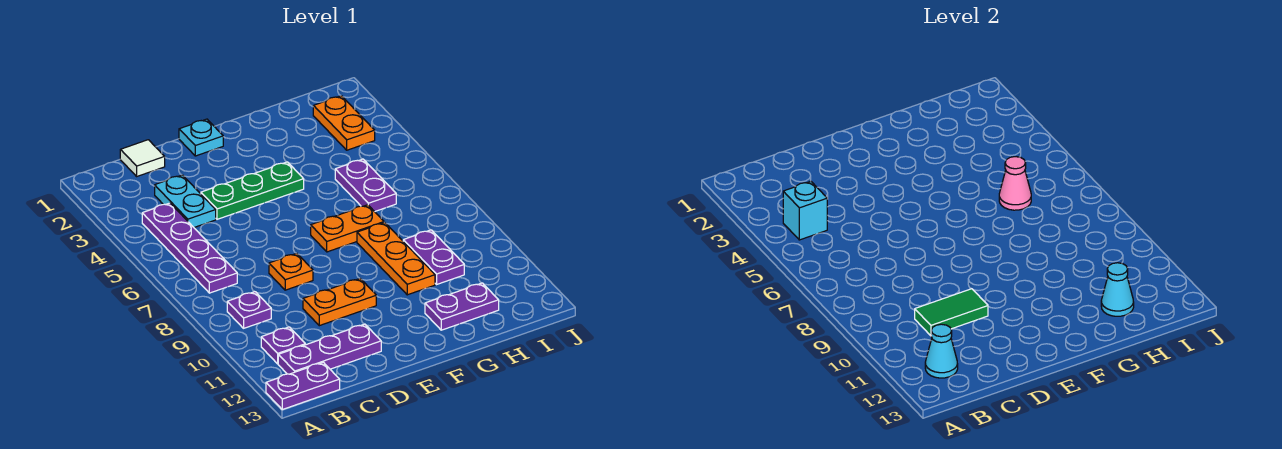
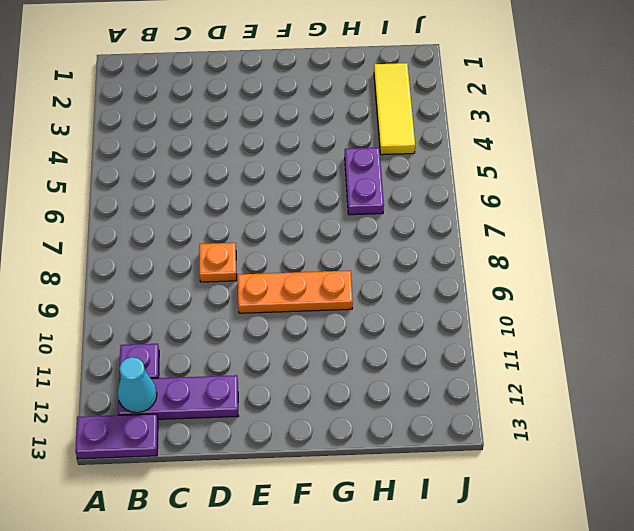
orange 1x3 plate [238,271,353,313] -> orange 1x3 plate turned to [357,222,435,295]
yellow 1x3 tile [374,63,415,155] -> orange 1x2 plate [313,96,375,150]
none -> purple 1x4 plate [142,203,237,293]
none -> purple 1x1 plate [227,292,271,328]
none -> white 1x1 tile [120,140,165,176]

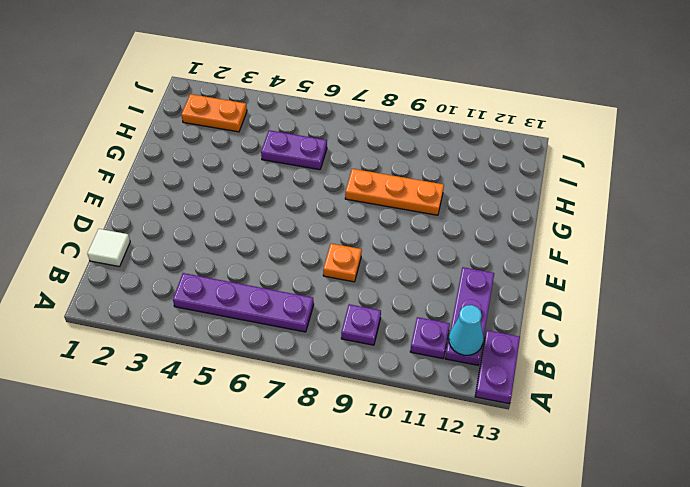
none -> cyan 1x2 plate [155,175,216,227]
none -> green 1x3 plate [201,162,304,219]
none -> orange 1x2 plate [303,279,376,326]

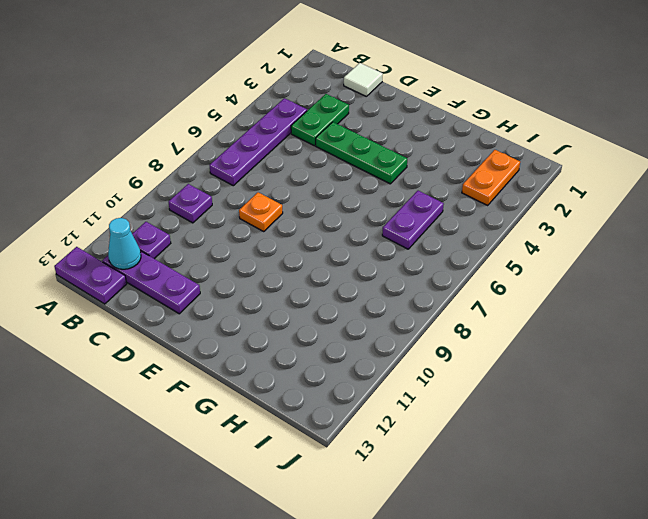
green 1x2 plate [291,94,349,146] -> cyan 1x2 plate [155,175,216,227]
none -> orange 1x2 plate [303,279,376,326]
none -> cyan 1x1 plate [179,119,223,156]
none -> orange 1x2 plate [311,205,384,252]

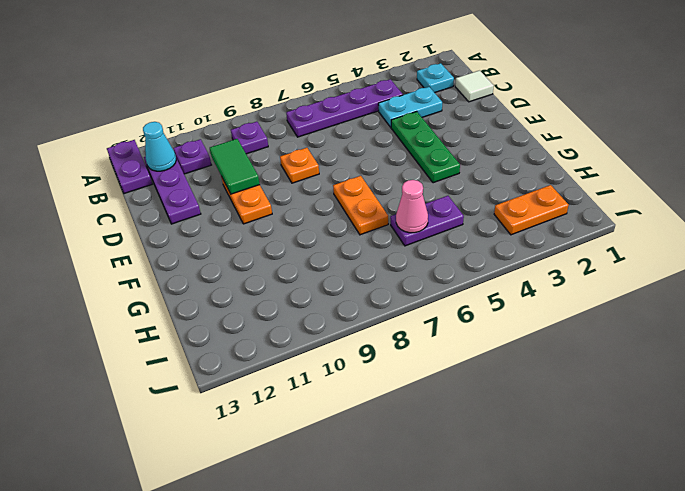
cyan 1x1 plate [417,63,454,93] -> cyan 1x1 plate moved to [179,119,223,156]
none -> orange 1x3 plate [357,222,435,295]
none -> purple 1x2 plate [425,283,499,330]
none -> purple 1x2 plate [403,230,464,284]

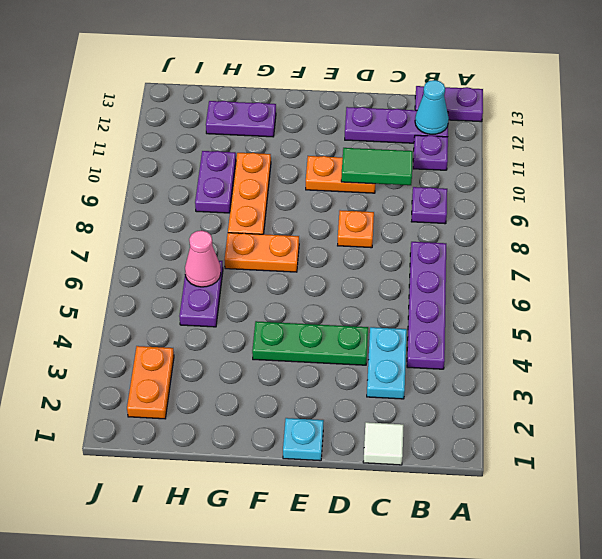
none -> cyan 1x1 brick [783,182,827,240]
none -> cyan 1x1 cone [1101,263,1134,316]

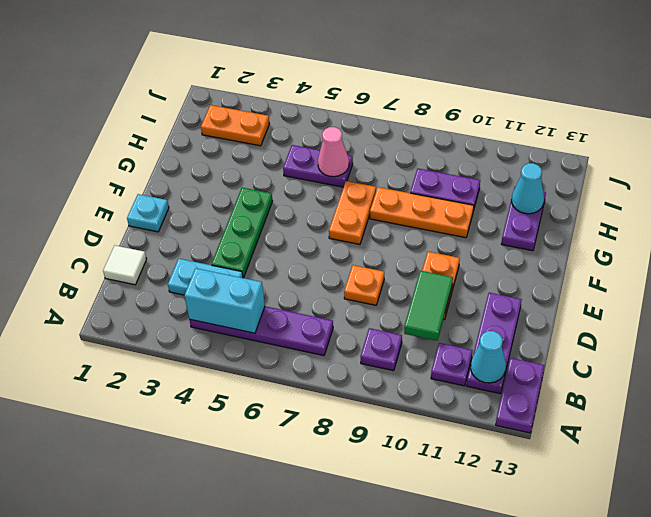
cyan 1x2 brick [184,268,265,333] -> cyan 1x1 brick [783,182,827,240]

